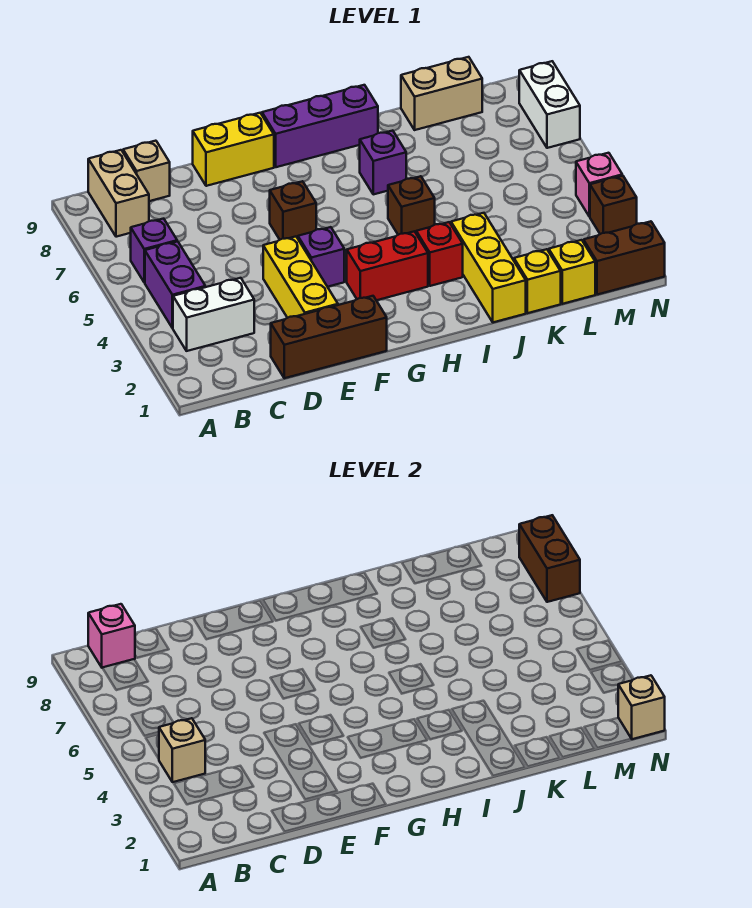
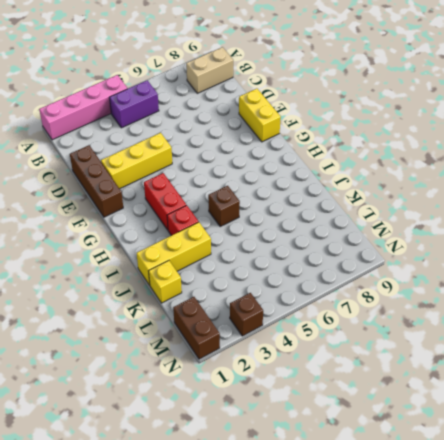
pink 1x4 brick [39,75,128,140] -> none
none -> white 1x2 brick [173,278,254,351]
none -> purple 1x1 brick [131,219,177,282]
none -> tan 1x1 brick [123,141,170,201]

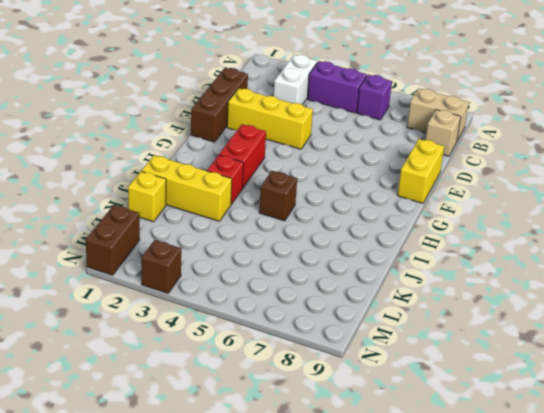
none -> purple 1x1 brick [298,227,344,287]
none -> brown 1x1 brick [270,181,316,240]
none -> purple 1x3 brick [262,85,378,167]

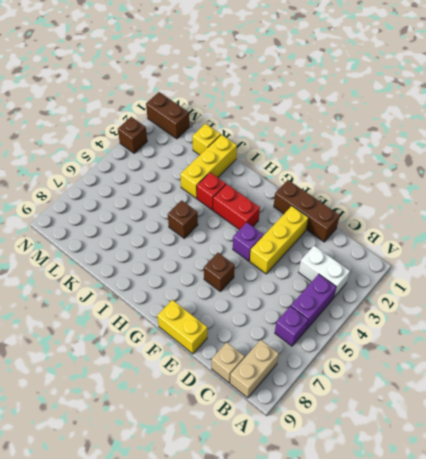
none -> purple 1x3 brick [262,85,378,167]
none -> purple 1x1 brick [360,131,406,194]
none -> tan 1x2 brick [401,57,482,130]

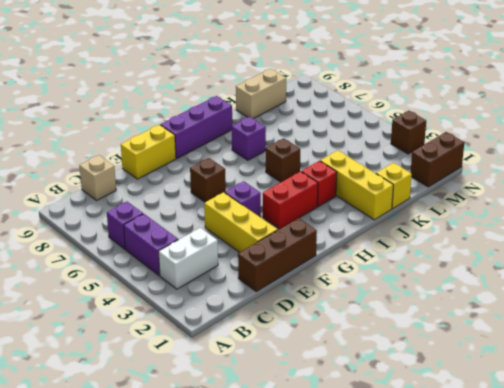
none -> tan 1x2 brick [88,150,149,237]
none -> yellow 1x1 brick [549,240,595,304]
none -> pink 1x1 brick [576,153,622,217]

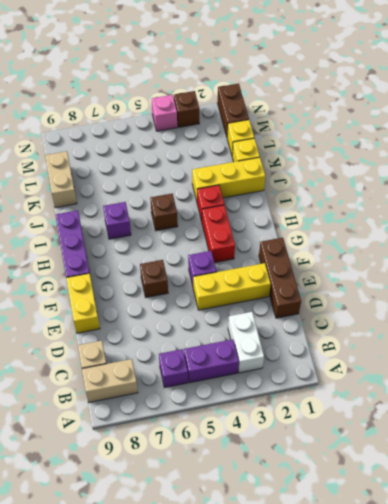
none -> white 1x2 brick [519,61,580,148]
none -> tan 1x1 brick [159,718,205,782]
none -> pink 1x1 brick [88,604,135,668]

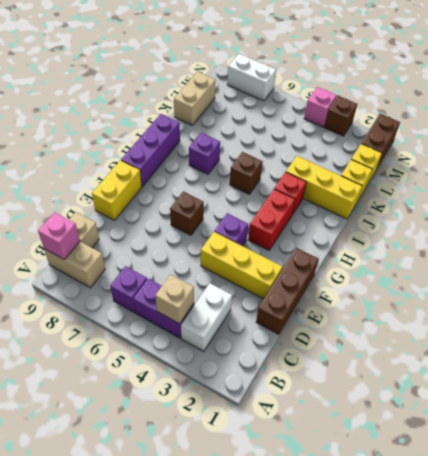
none -> tan 1x1 brick [618,675,665,739]
none -> brown 1x2 brick [519,515,580,602]

